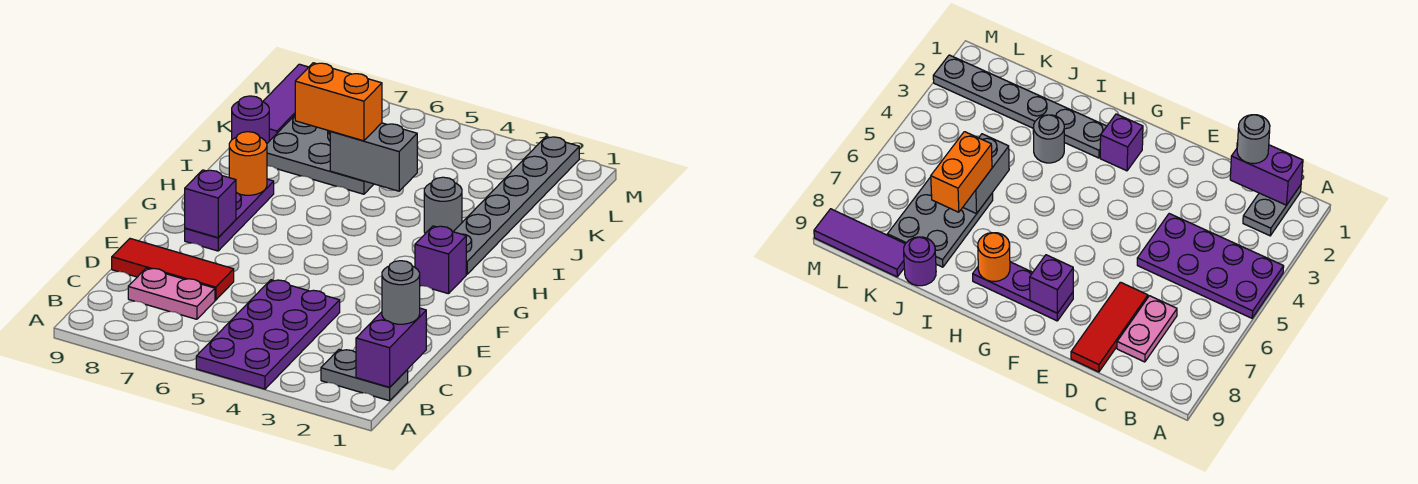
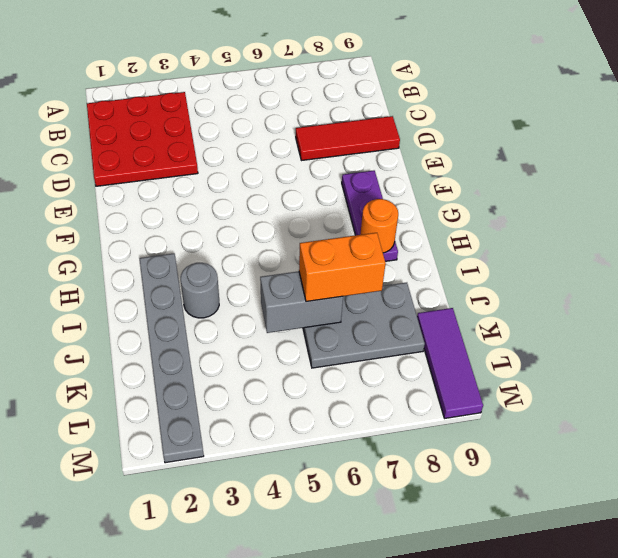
red 3x3 plate [87,92,198,186] -> grey 1x2 plate [321,350,408,401]
none -> purple 2x4 plate [196,280,340,389]
none -> pink 1x2 plate [128,268,215,319]
none -> purple 1x1 brick [415,226,466,294]

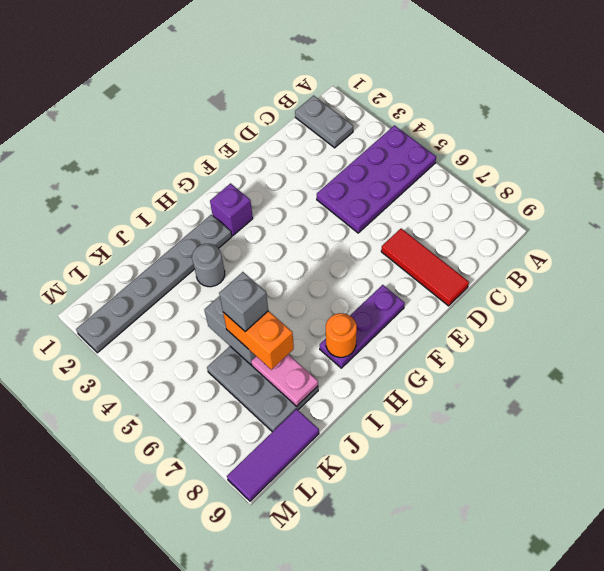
grey 1x1 brick [219,272,268,332] -> none
pink 1x2 plate [251,355,318,406] -> pink 1x2 plate moved to [128,268,215,319]
none -> purple 1x1 round brick [232,96,269,143]
none -> purple 1x2 brick [356,308,426,387]
none -> purple 1x1 brick [185,170,236,238]

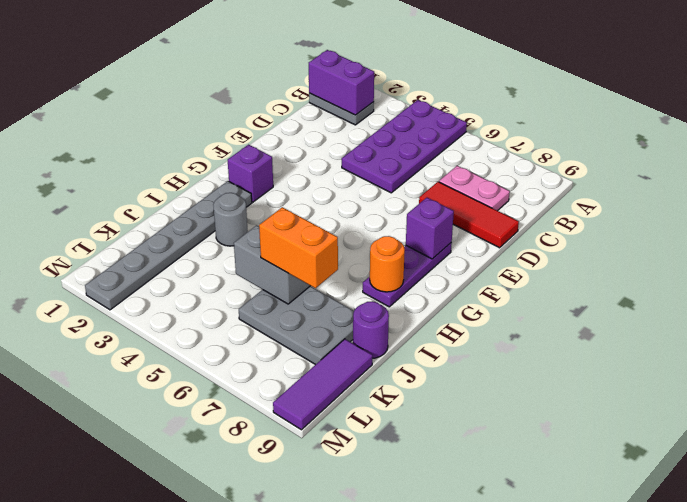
purple 1x2 brick [309,50,374,115] -> purple 1x2 brick turned to [356,308,426,387]
none -> grey 1x1 round brick [382,261,420,324]

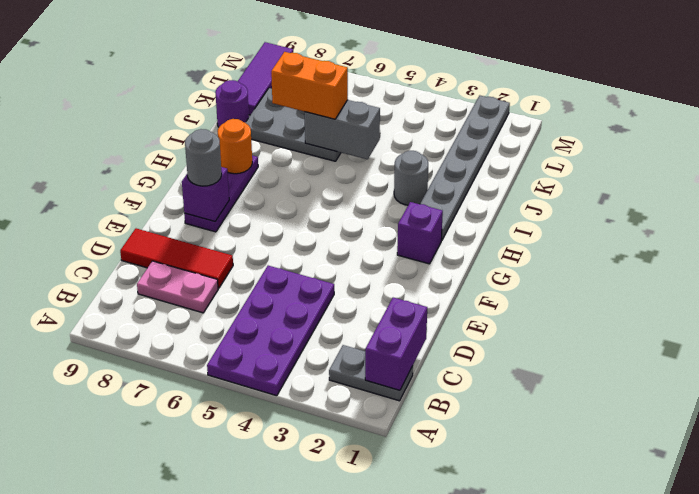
grey 1x1 round brick [185,129,222,186] -> grey 1x1 round brick moved to [382,261,420,324]

